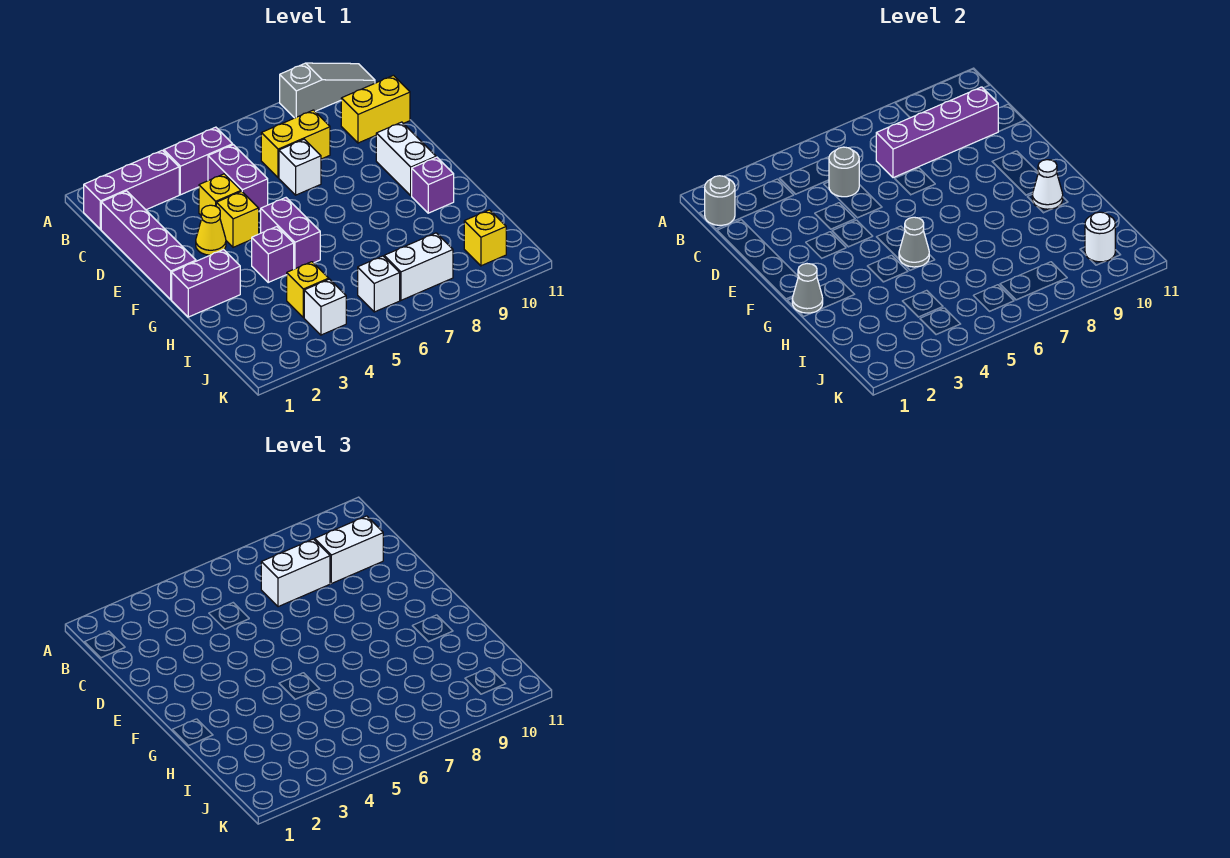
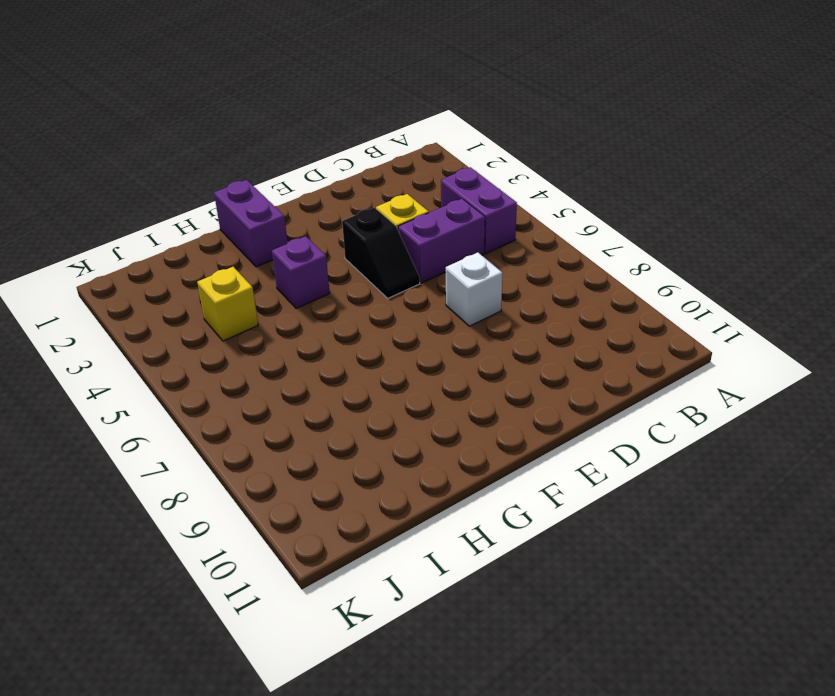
black 1x2 slope [342,208,420,298] -> yellow 1x1 brick [216,191,259,247]
none -> grey 1x3 slope [280,63,375,118]
none -> purple 1x3 brick [84,150,179,229]
none -> purple 1x4 brick [101,191,196,299]
none -> yellow 1x2 brick [261,110,330,178]

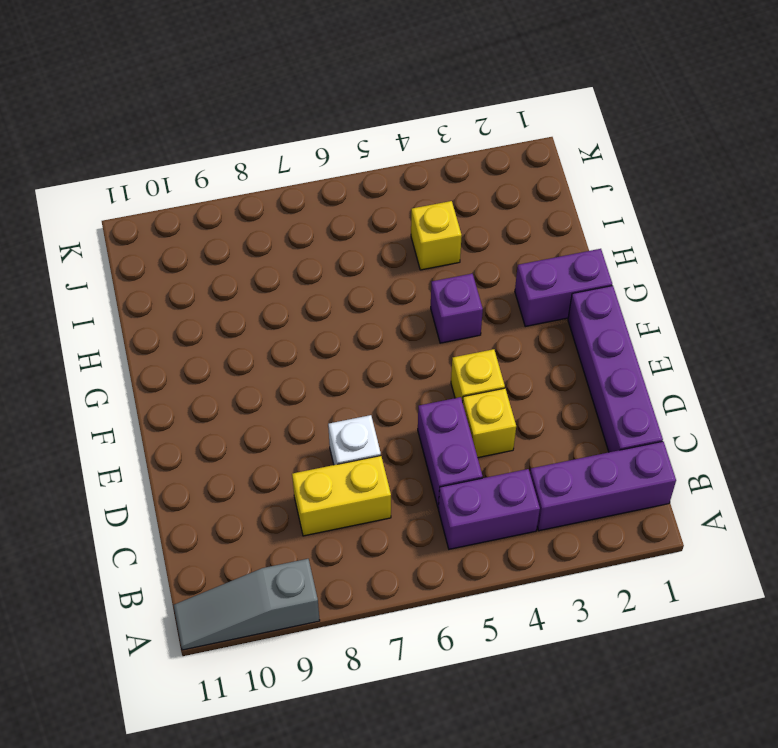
none -> yellow 1x2 brick [341,75,410,143]
none -> yellow 1x1 cone [196,205,226,255]
none -> white 1x2 brick [376,122,436,195]
none -> purple 1x2 brick [261,198,320,269]

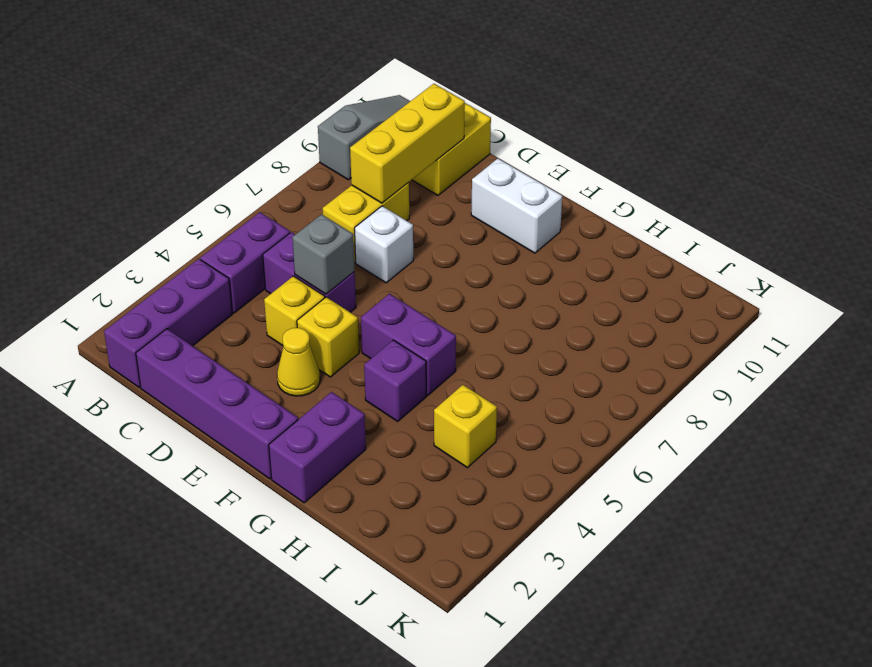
yellow 1x3 brick [350,84,465,203] -> purple 1x4 brick [876,87,998,178]
grey 1x1 brick [292,214,355,294] -> none
none -> purple 1x1 brick [412,157,454,213]
none -> white 1x1 brick [304,279,346,335]
none -> white 1x1 brick [358,256,400,312]
none -> white 1x2 brick [384,233,453,300]

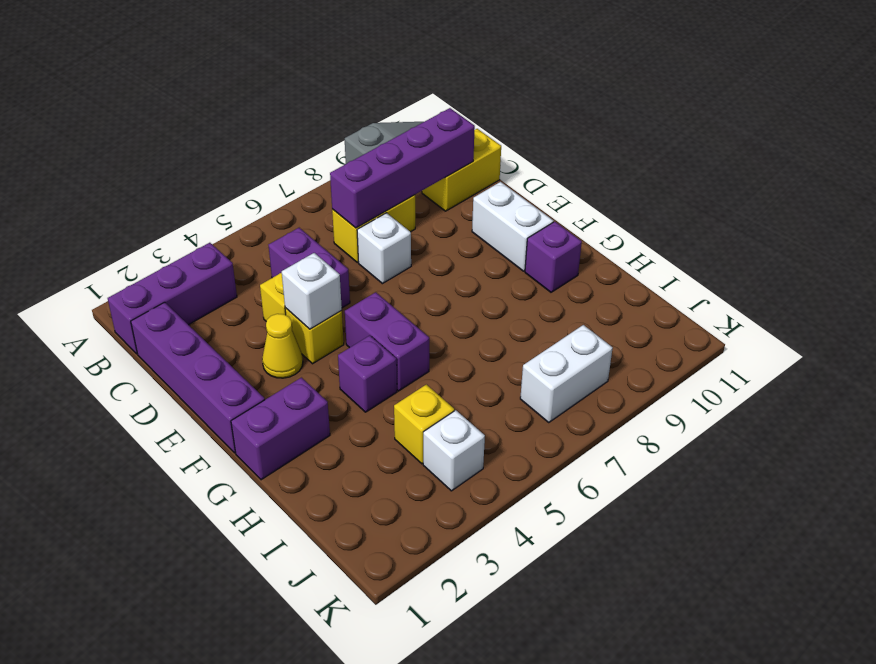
white 1x1 brick [282,253,342,329] -> white 1x1 brick moved to [358,256,400,312]
none -> purple 1x2 brick [164,127,233,195]
none -> yellow 1x1 brick [464,210,506,266]
none -> grey 1x1 round brick [705,176,735,225]
none -> grey 1x1 round brick [829,147,859,197]

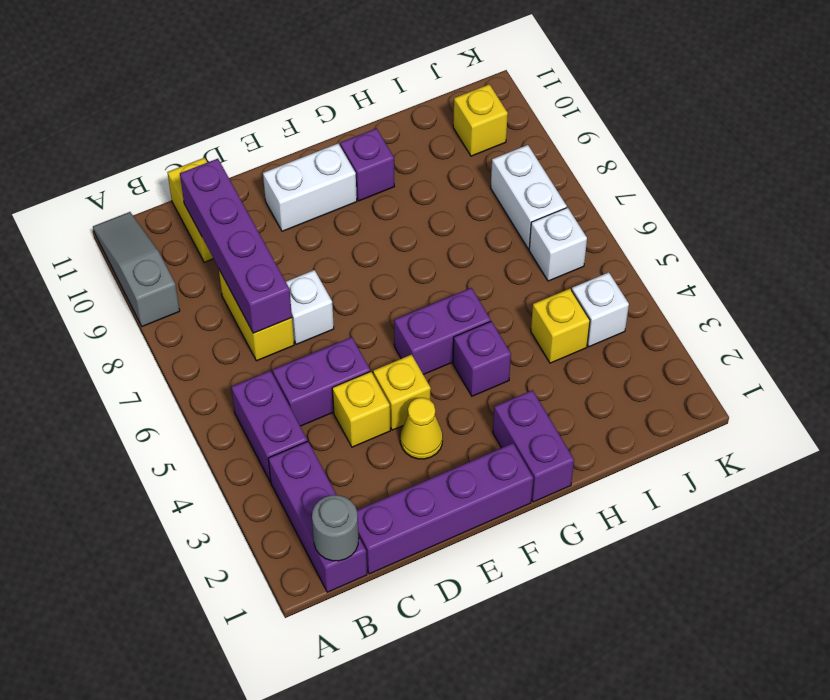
none -> grey 1x1 round brick [829,147,859,197]
none -> grey 1x1 cone [792,264,823,313]
none -> grey 1x1 cone [899,217,929,267]
none -> white 1x1 cone [1032,160,1063,209]

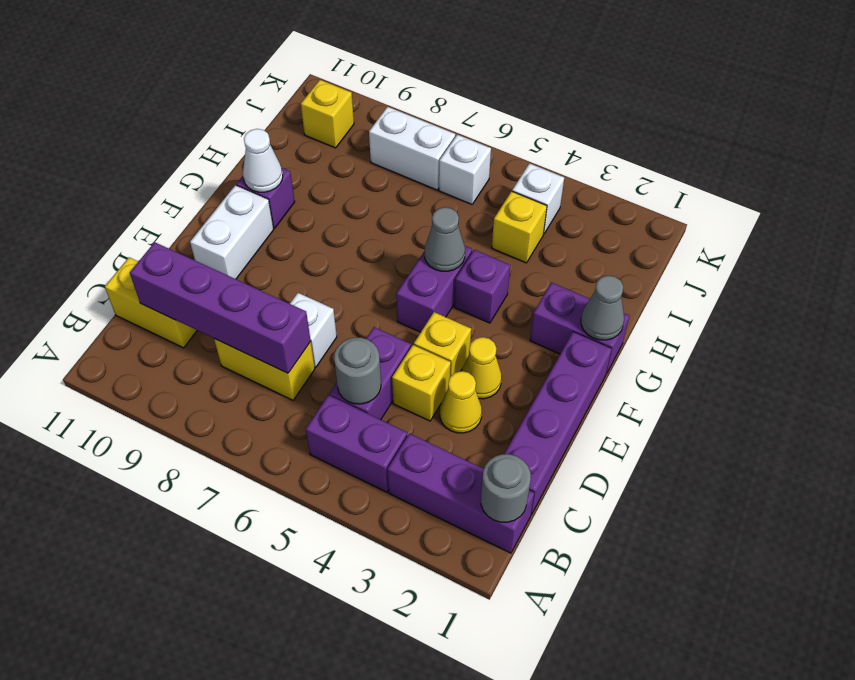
yellow 1x1 cone [440,371,482,433] -> none
none -> grey 1x3 slope [280,63,375,118]
none -> white 1x1 round brick [1085,212,1115,262]
none -> white 1x2 brick [261,539,330,607]
none -> white 1x2 brick [315,516,383,584]

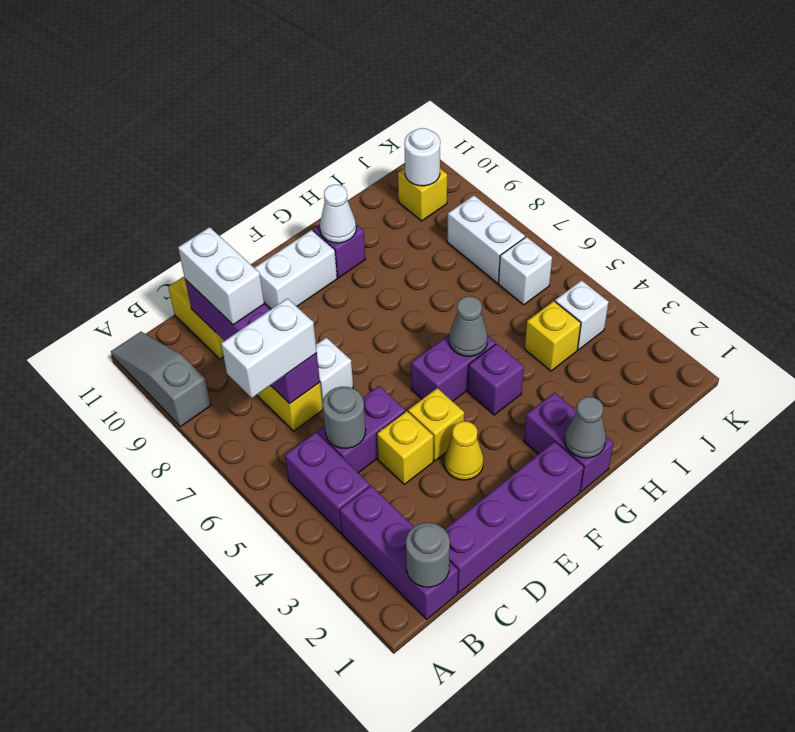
white 1x2 brick [221,298,317,398] -> white 1x2 brick turned to [261,539,330,607]

